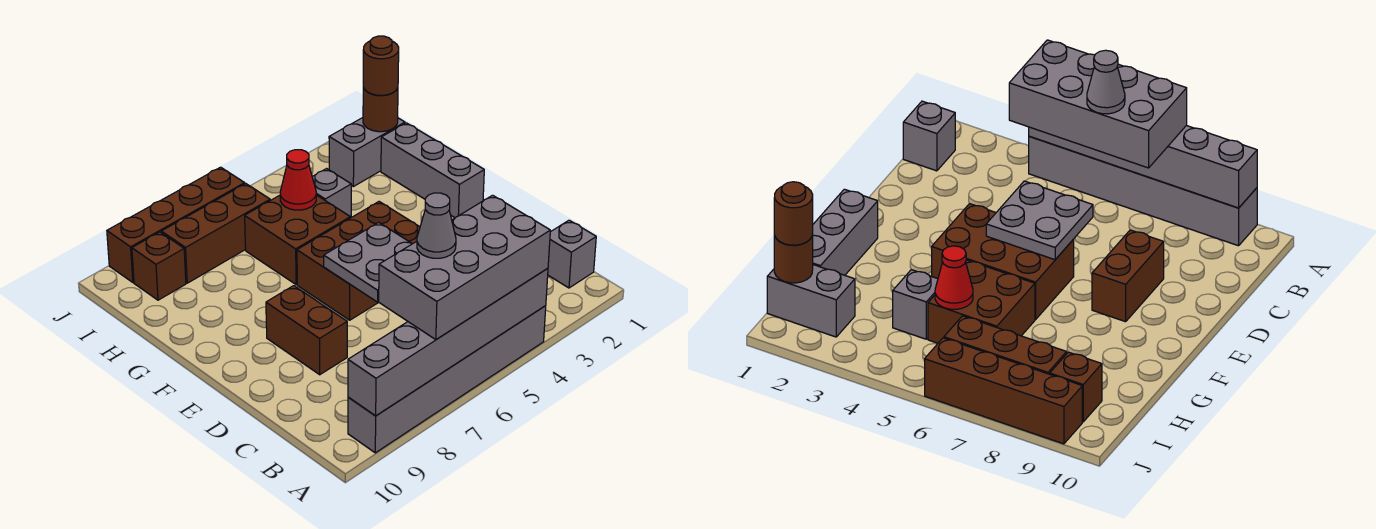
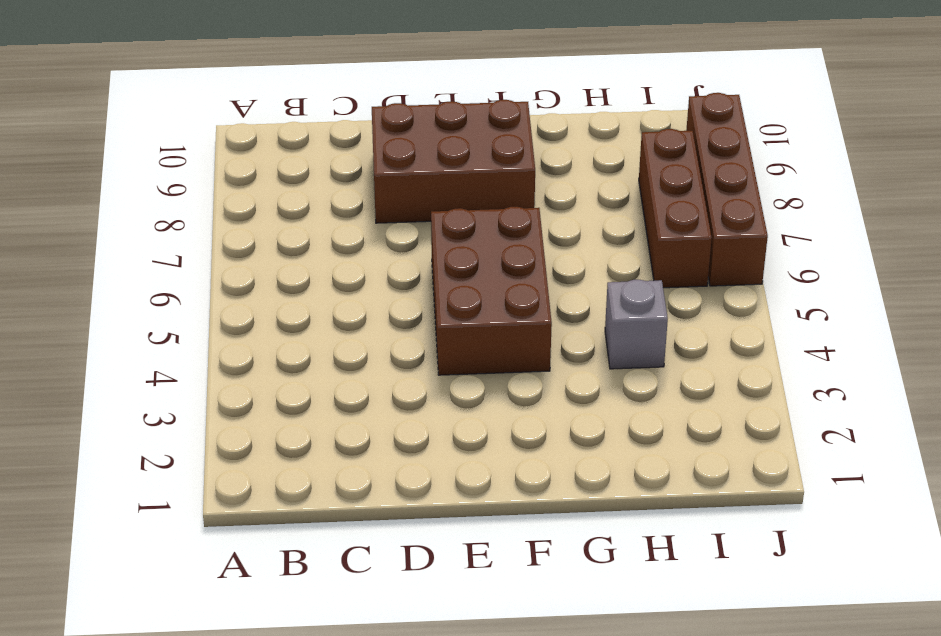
brown 2x3 brick [372,100,535,223] -> brown 1x2 brick [266,286,347,375]
none -> grey 1x6 brick [348,306,546,453]
none -> grey 1x1 brick [548,220,596,288]
none -> grey 1x3 brick [381,123,484,218]

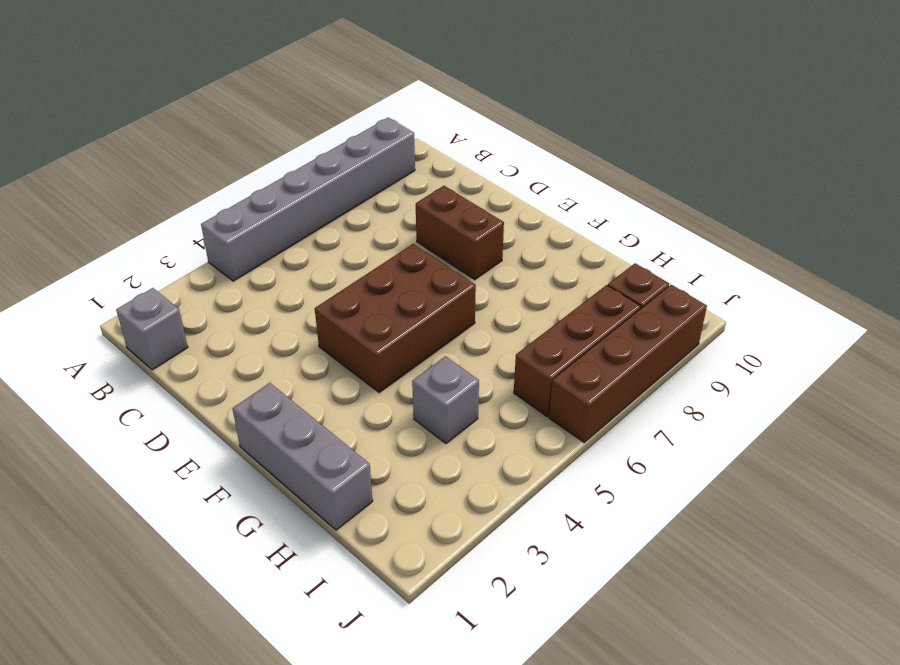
none -> brown 2x2 brick [245,195,350,284]
none -> grey 1x2 brick [329,118,405,187]
none -> grey 1x6 brick [348,268,548,416]

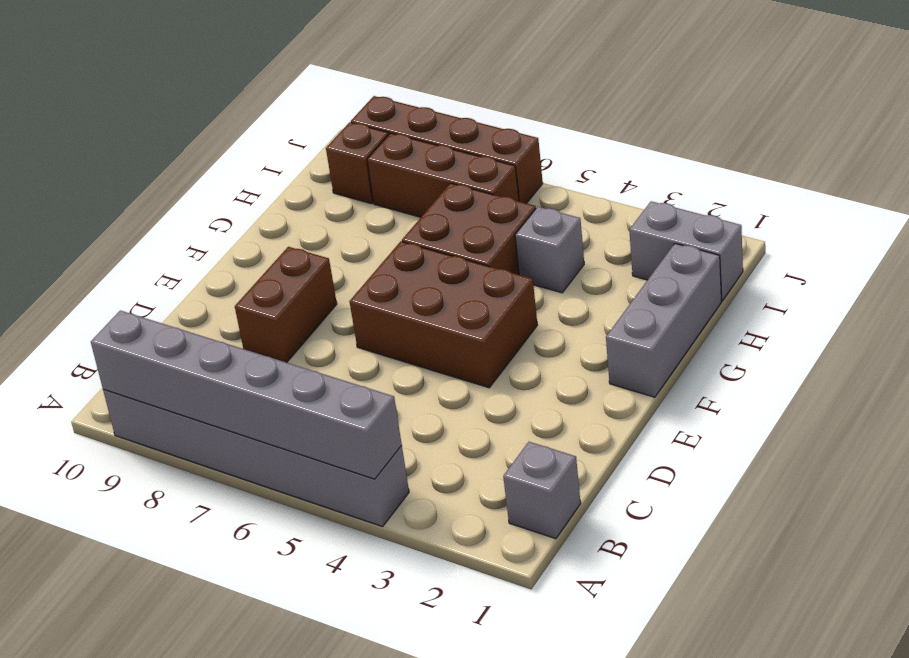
none -> grey 2x2 plate [324,222,412,302]
none -> red 1x1 cone [280,150,316,210]
none -> brown 1x1 round brick [363,88,398,132]

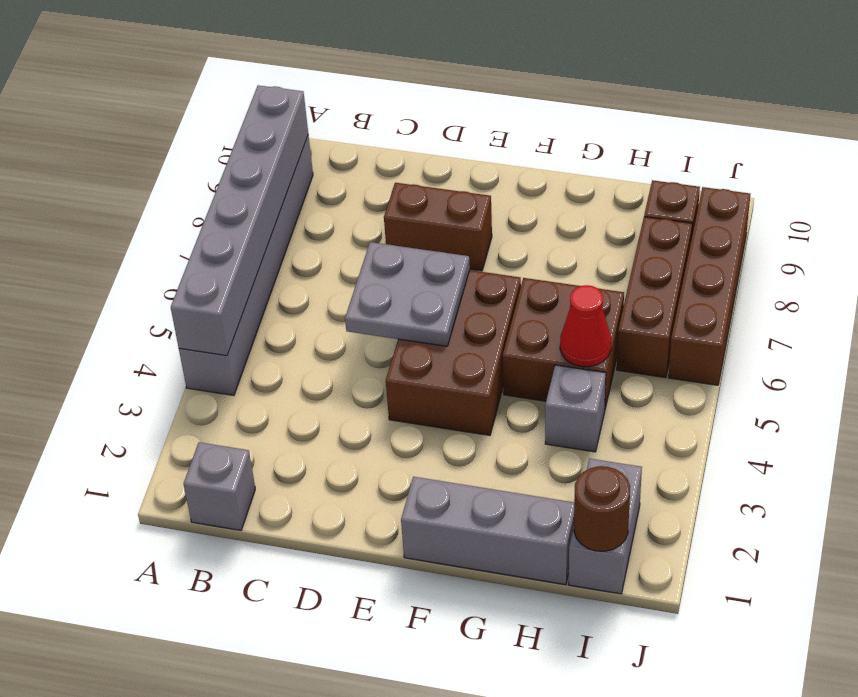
none -> grey 2x4 brick [379,195,550,340]
none -> brown 1x1 round brick [363,36,399,95]
none -> grey 1x1 cone [417,193,456,258]

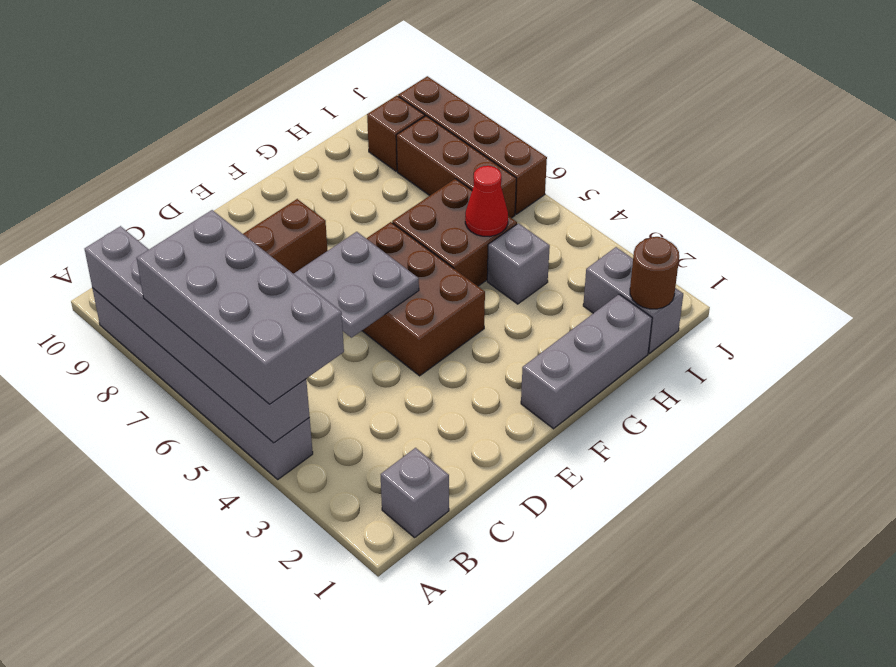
none -> brown 1x1 round brick [363,36,399,95]
none -> grey 1x1 cone [417,193,456,258]

